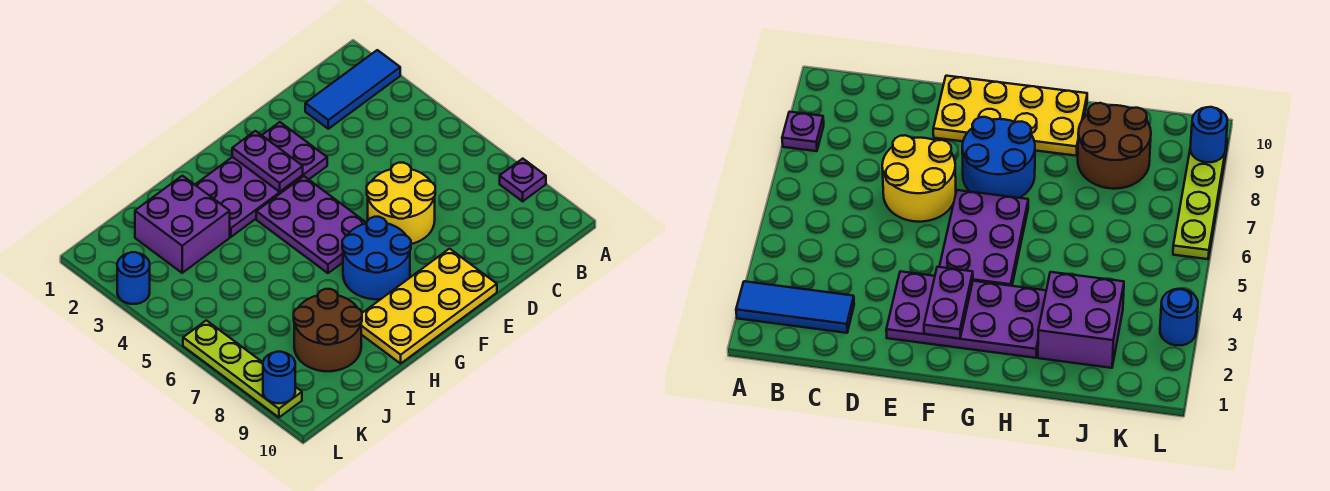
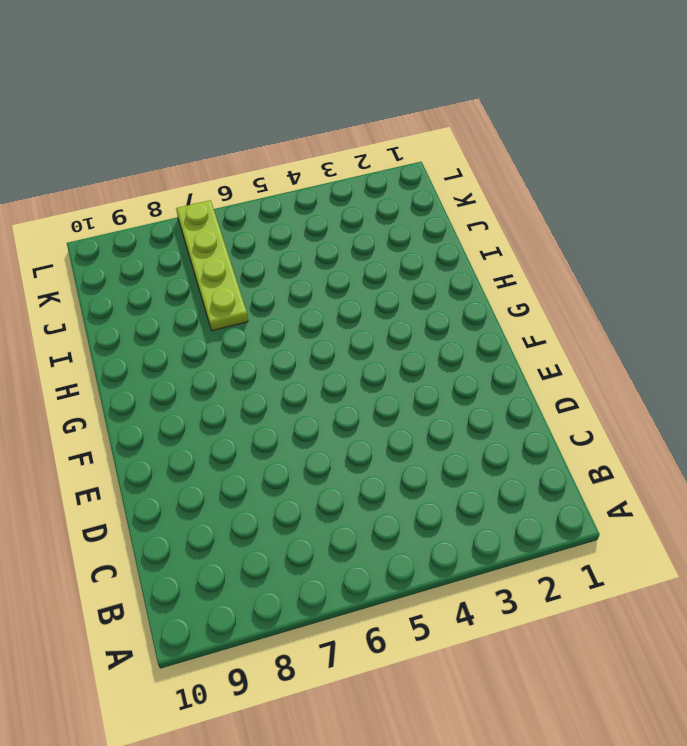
lime 1x4 plate [176,200,248,331] -> lime 1x4 plate turned to [183,320,302,417]
none -> blue 1x3 tile [305,50,400,129]
none -> purple 1x1 plate [500,159,546,201]
none -> yellow 2x2 round brick [367,163,435,244]

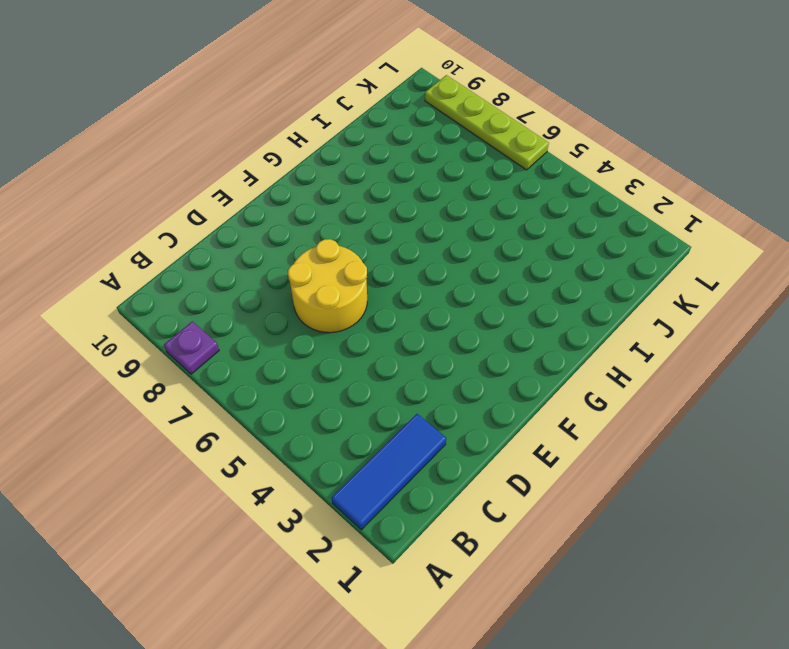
none -> purple 2x4 plate [195,122,327,237]
none -> yellow 2x4 plate [361,249,497,363]
none -> purple 2x3 plate [256,176,366,273]

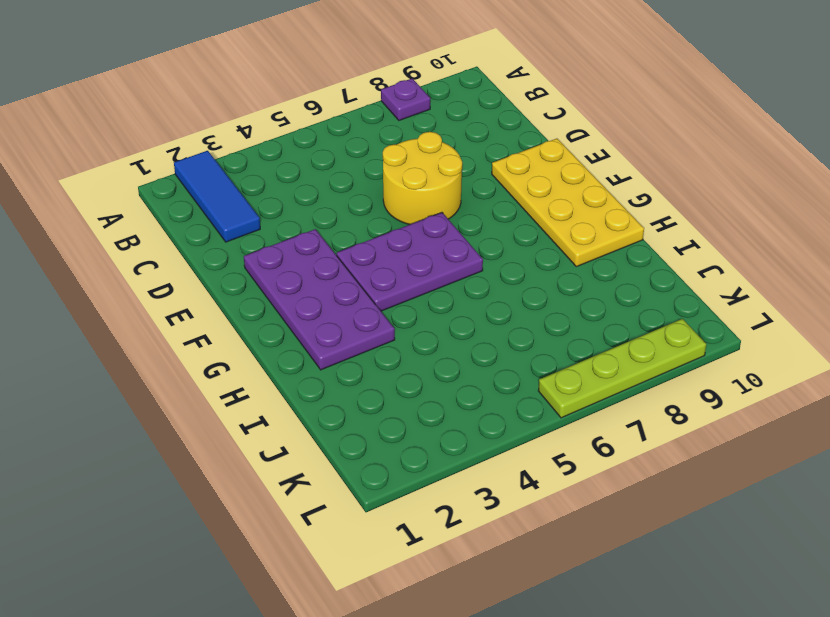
none -> blue 2x2 round brick [342,217,411,299]
none -> purple 2x2 brick [135,176,230,273]
none -> brown 2x2 round brick [294,289,362,371]

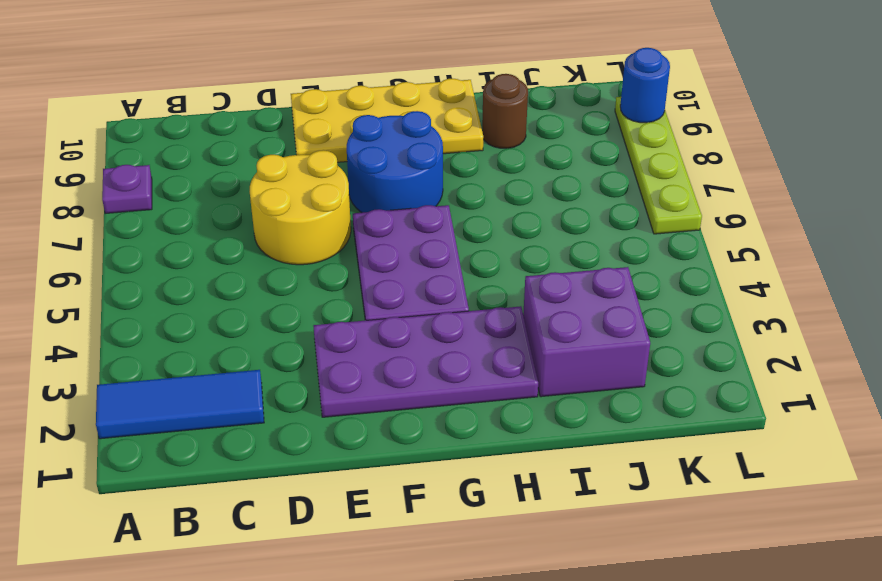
brown 1x1 round brick [482,74,528,148] -> brown 2x2 round brick [294,289,362,371]
none -> blue 1x1 round brick [117,252,150,304]
none -> purple 1x2 plate [232,131,303,192]

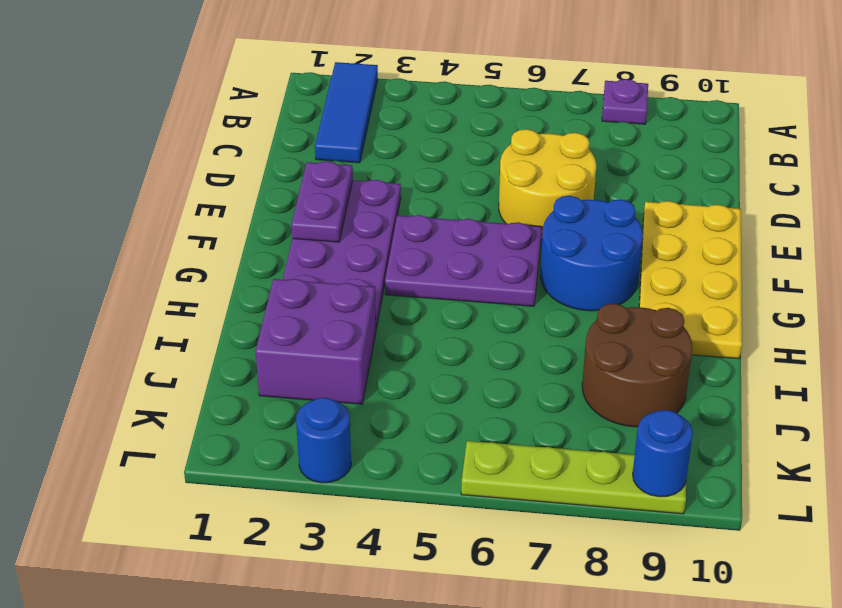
purple 1x2 plate [292,161,353,242] -> purple 1x2 plate turned to [232,131,303,192]

